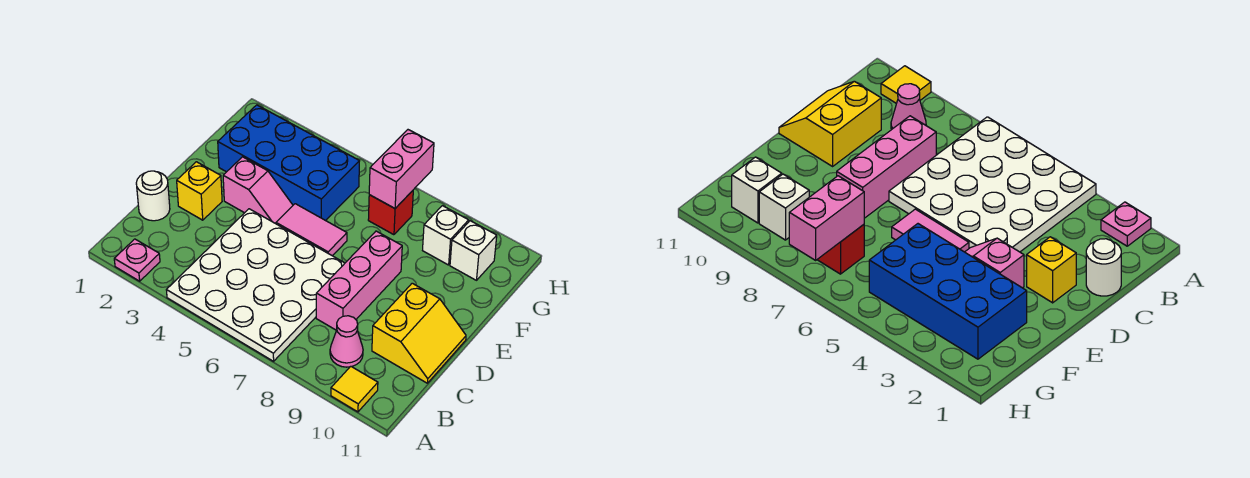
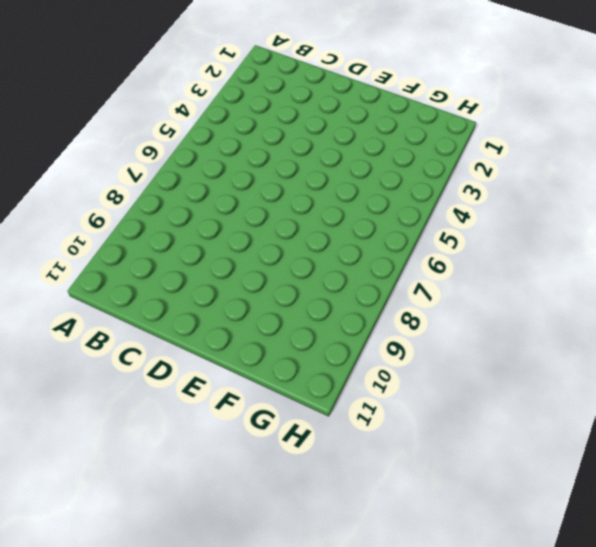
none -> pink 1x1 plate [114,239,160,281]
none -> white 4x4 plate [167,209,345,361]
none -> yellow 1x1 tile [331,366,378,412]

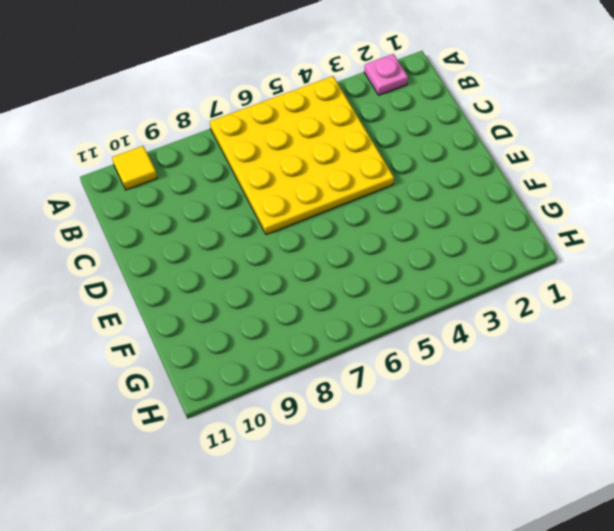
yellow 4x4 plate [210,76,394,235] -> white 4x4 plate [167,209,345,361]
none -> pink 1x1 cone [330,316,363,367]
none -> white 1x1 round brick [136,171,170,221]
none -> pink 1x3 brick [316,231,402,330]

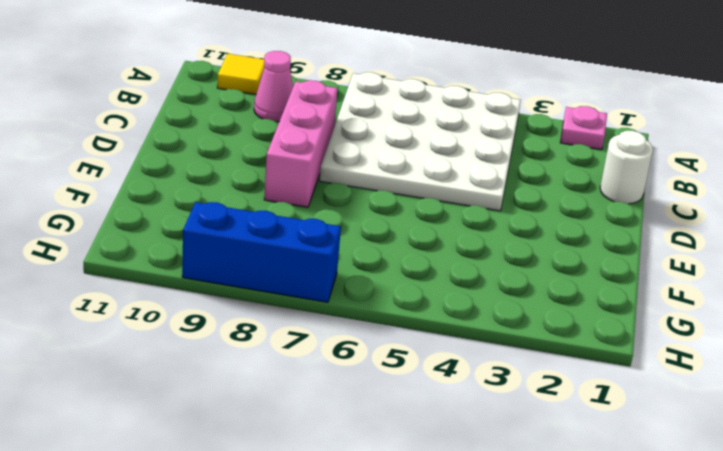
blue 1x3 brick [182,202,341,302] -> none
none -> yellow 2x2 slope [372,283,466,383]
none -> yellow 1x1 brick [177,162,222,220]
none -> pink 1x2 slope [223,157,293,224]

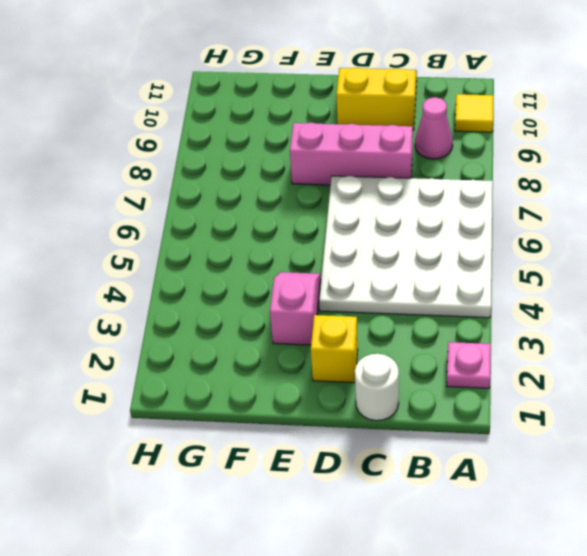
none -> pink 1x2 tile [276,204,347,256]
none -> blue 2x4 brick [218,105,359,221]
none -> red 1x1 brick [368,191,413,235]

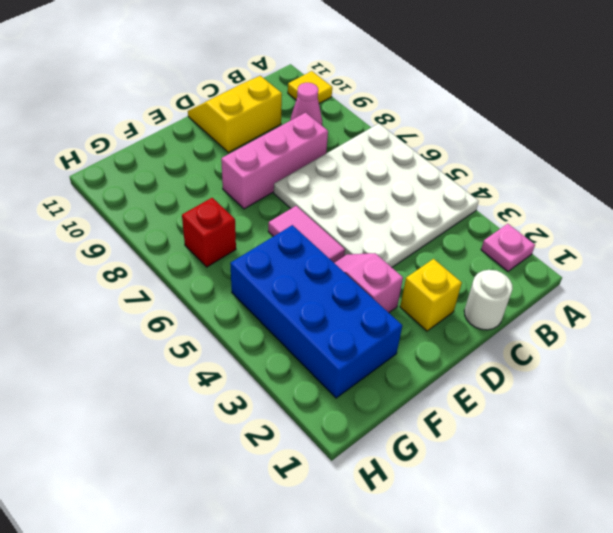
none -> white 1x1 brick [423,206,469,265]
none -> white 1x1 brick [450,221,497,280]
none -> pink 1x2 brick [369,130,434,208]

